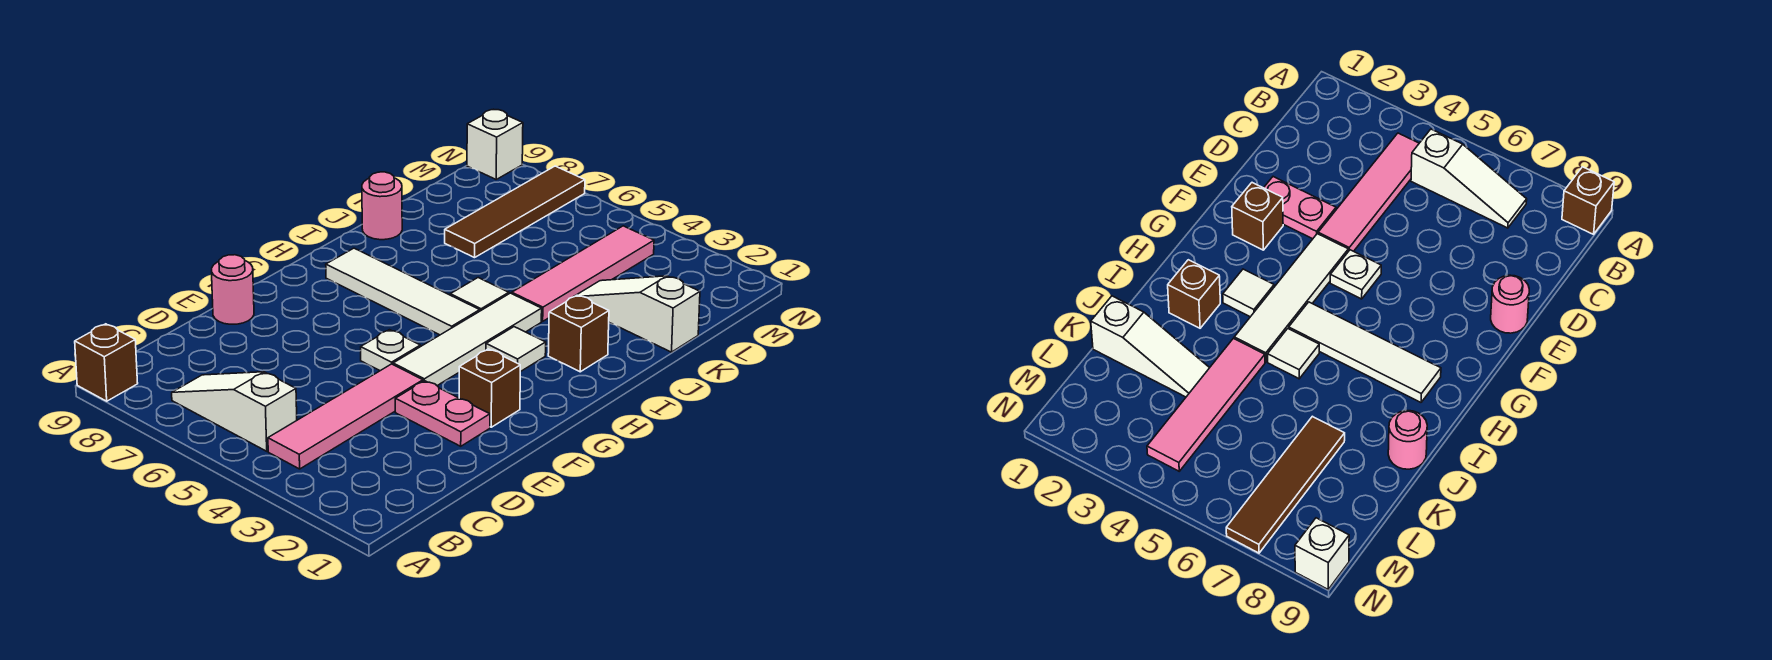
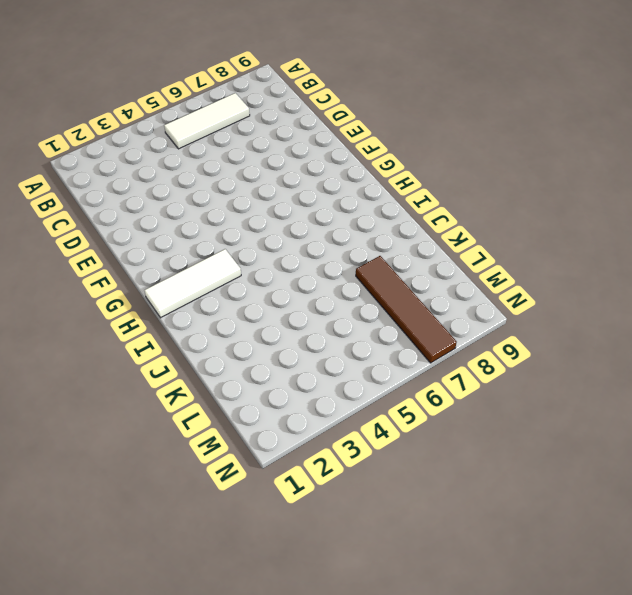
white 1x3 tile [164,93,250,149] -> white 1x3 slope [172,372,297,451]
white 1x3 tile [144,249,241,318] -> white 1x1 tile [486,327,546,372]
none -> brown 1x1 brick [75,324,138,401]
none -> pink 1x4 tile [268,364,423,469]
none -> pink 1x2 plate [395,381,490,446]

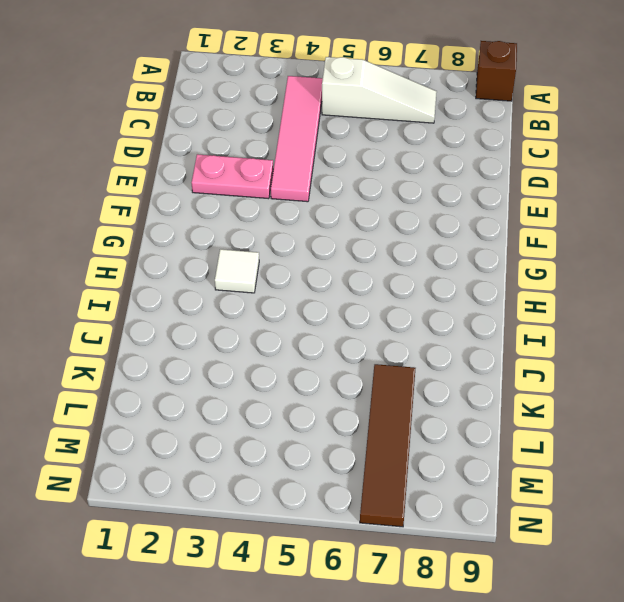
none -> pink 1x1 round brick [212,255,254,324]
none -> brown 1x1 brick [459,349,520,427]
none -> white 1x4 tile [393,293,542,386]

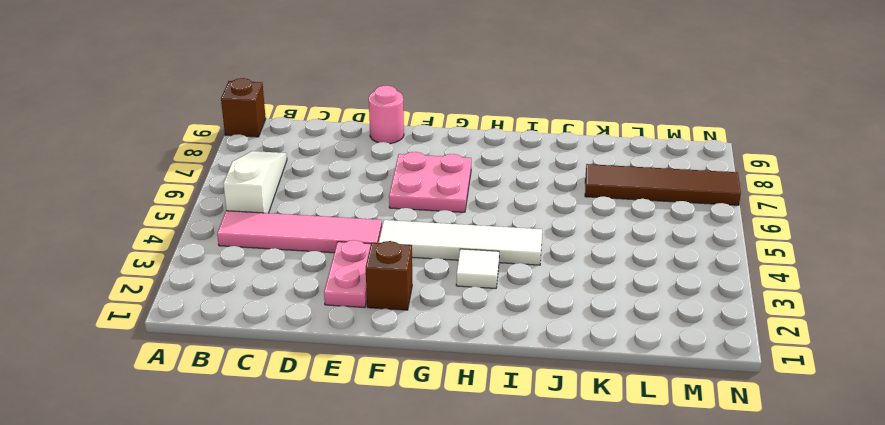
pink 2x2 plate [389,152,471,212] -> none
none -> white 1x1 plate [361,330,420,371]
none -> white 1x4 tile [326,248,480,335]
none -> brown 1x1 brick [548,295,609,372]

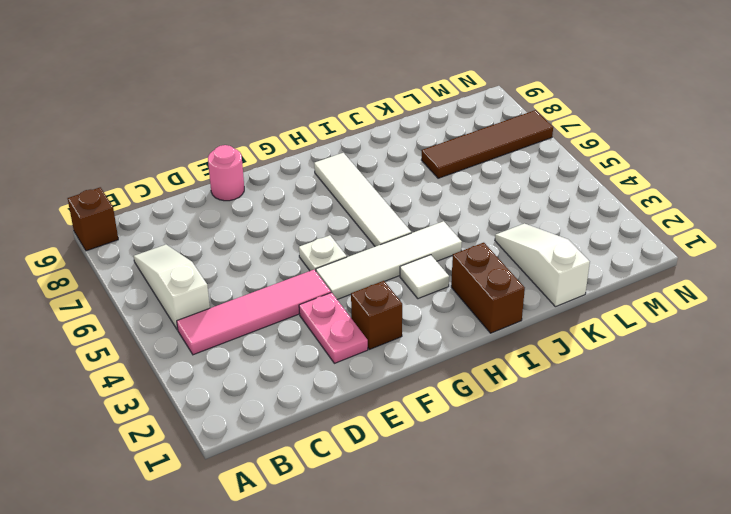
brown 1x2 brick [451,243,525,333] -> brown 1x1 brick [548,295,609,372]
none -> white 1x1 tile [450,278,509,311]
none -> pink 1x4 tile [512,226,654,321]
none -> pink 1x1 round brick [362,172,402,240]

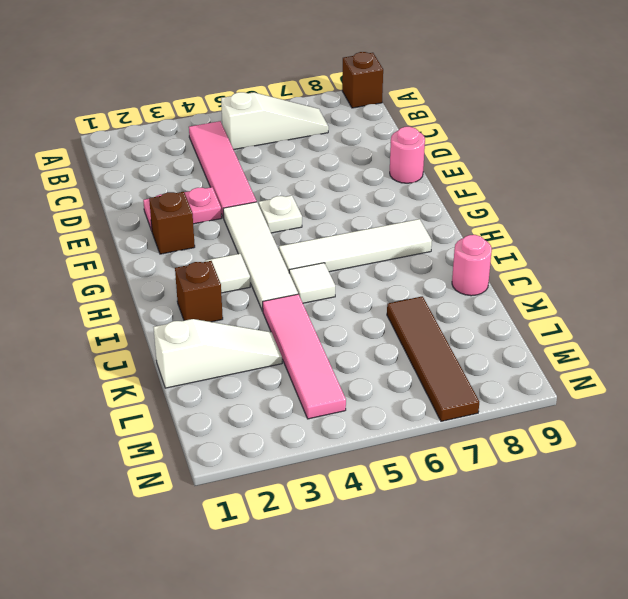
none -> white 1x1 brick [467,109,523,179]

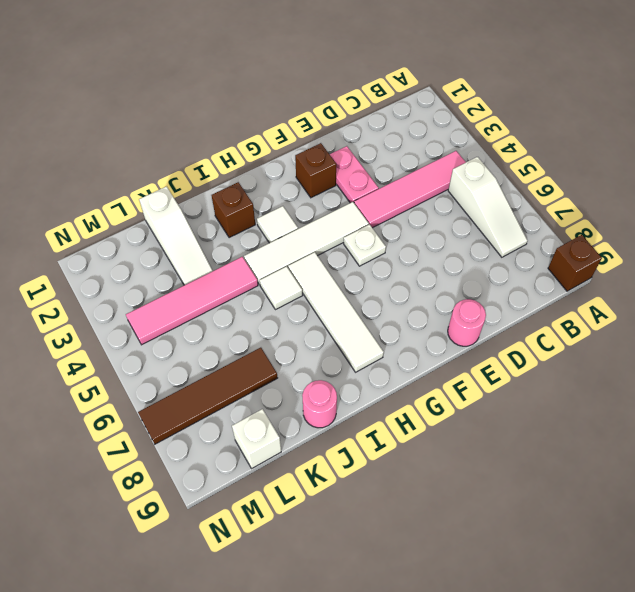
white 1x1 brick [232,409,281,469] -> white 1x1 brick moved to [467,109,523,179]

